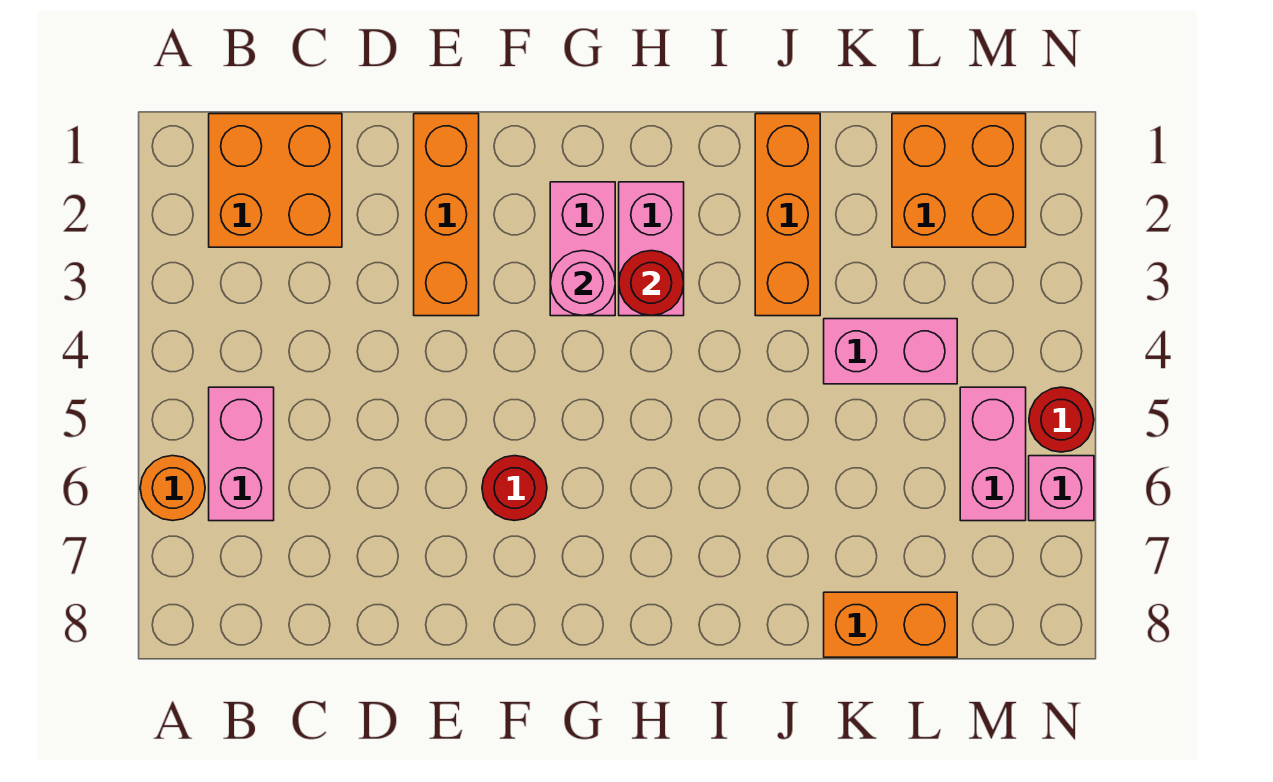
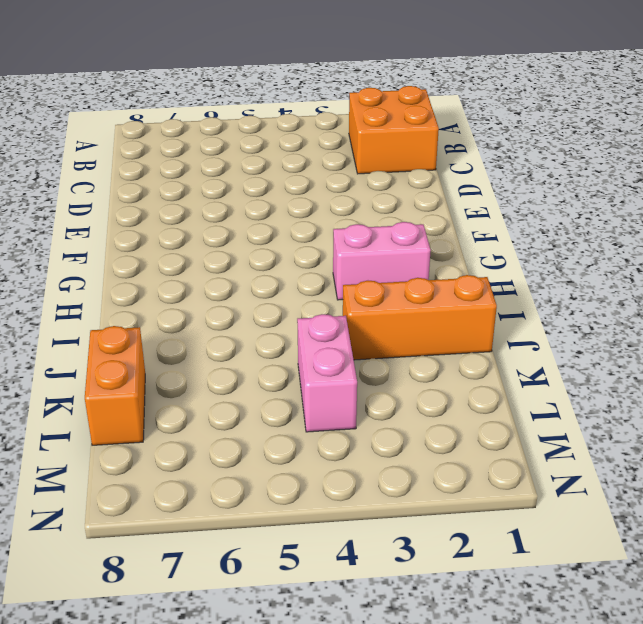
none -> orange 1x1 round brick [140,456,205,521]
none -> pink 1x2 brick [209,387,274,521]
none -> orange 1x3 brick [414,114,479,316]

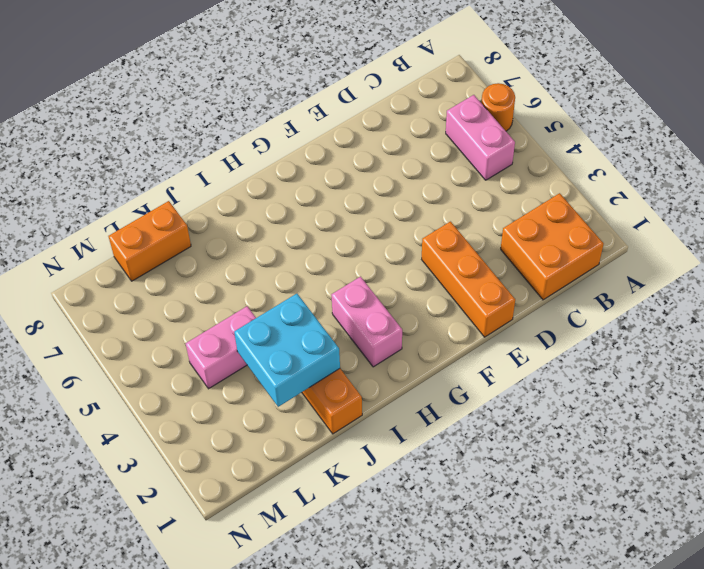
cyan 2x2 brick [234,294,340,407] -> none
none -> red 1x1 round brick [482,456,547,521]
none -> pink 1x2 brick [550,182,615,316]
none -> orange 2x2 brick [892,114,1026,247]

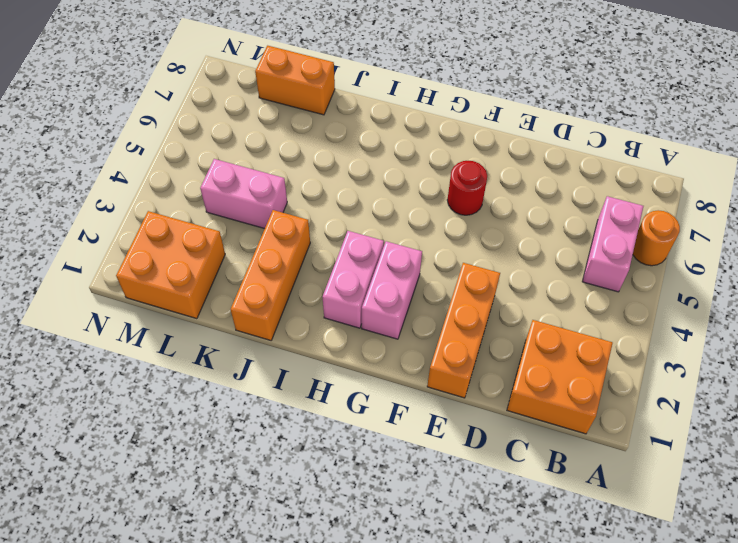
none -> pink 1x2 brick [960,387,1026,521]
none -> red 1x1 round brick [1029,387,1094,452]
none -> pink 1x1 brick [1029,456,1094,521]

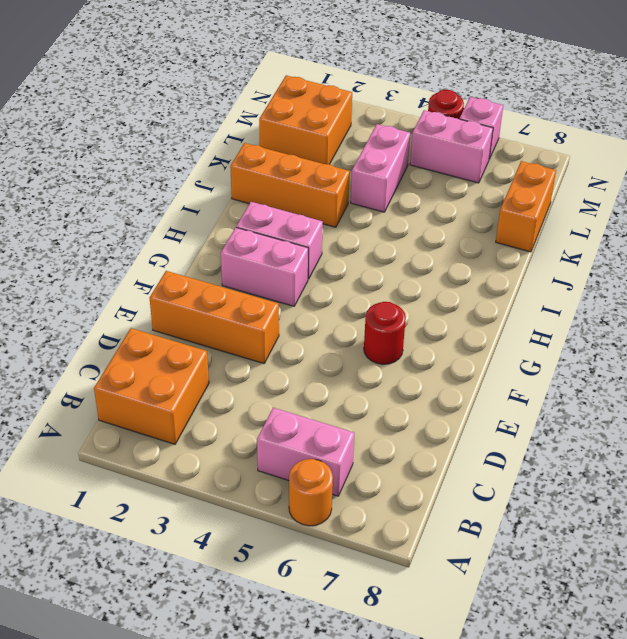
none -> pink 1x1 round brick [550,251,615,316]
none -> red 1x1 round brick [619,251,684,316]

